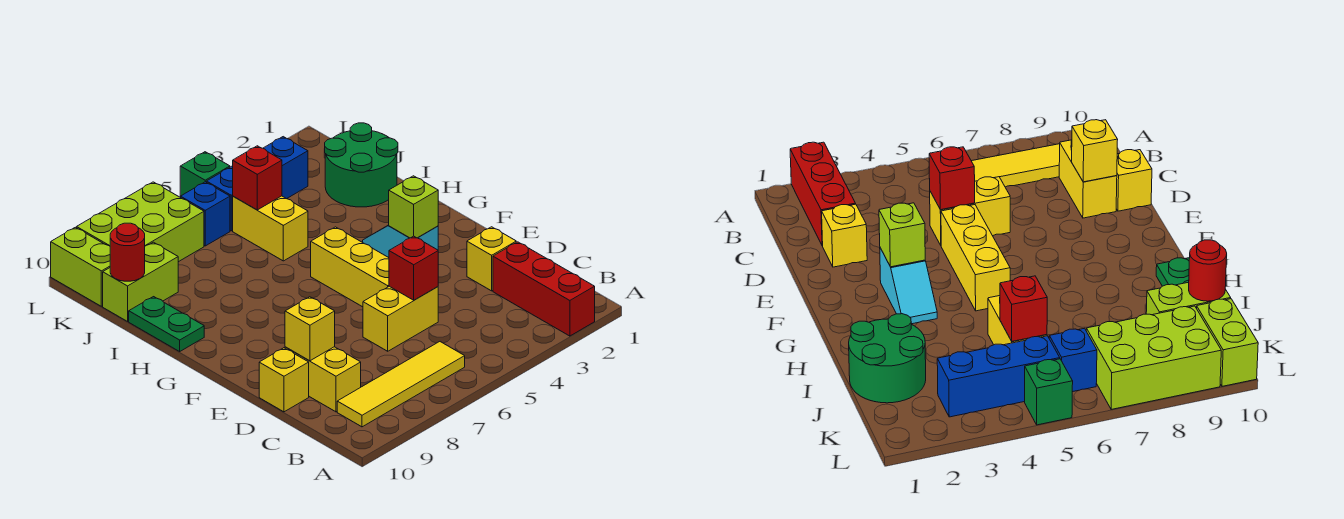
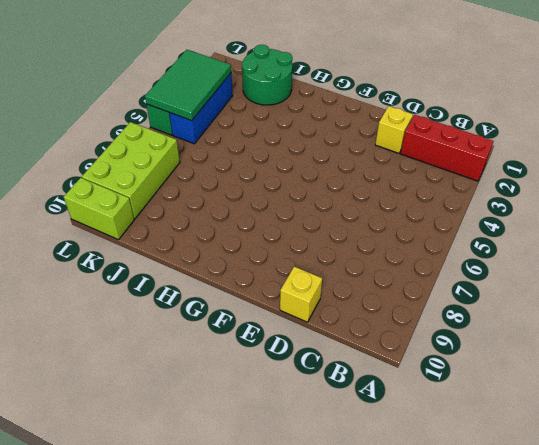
green 2x3 tile [145,50,231,121] -> none
none -> yellow 1x4 tile [337,342,465,427]
none -> yellow 1x2 brick [285,347,361,412]
none -> yellow 1x2 brick [363,286,438,351]

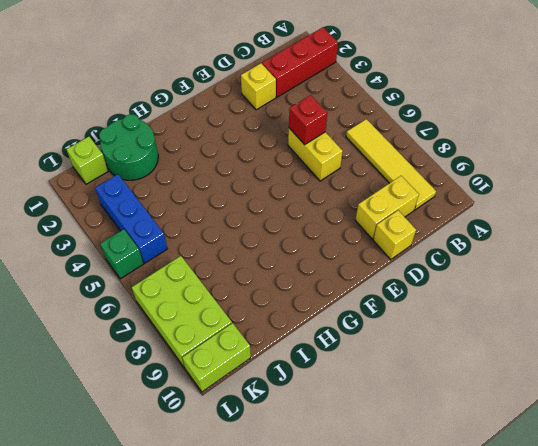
lime 1x1 brick [66,137,108,184] -> lime 1x1 brick moved to [389,176,438,238]
none -> yellow 1x3 brick [311,227,389,307]
none -> cyan 1x2 slope [363,225,438,258]
none -> green 1x2 plate [129,297,204,351]

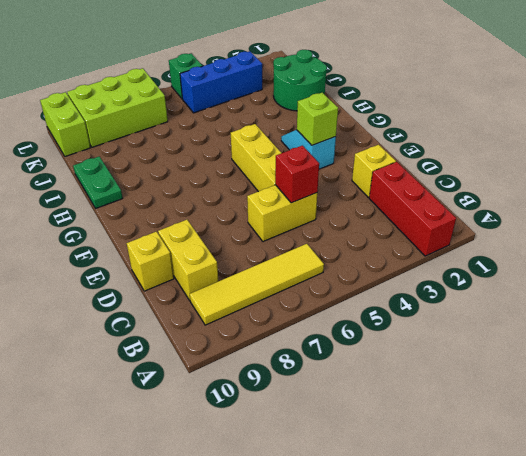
none -> yellow 1x2 brick [233,196,308,261]
none -> lime 1x2 brick [103,242,178,321]
none -> blue 1x1 brick [181,182,230,246]

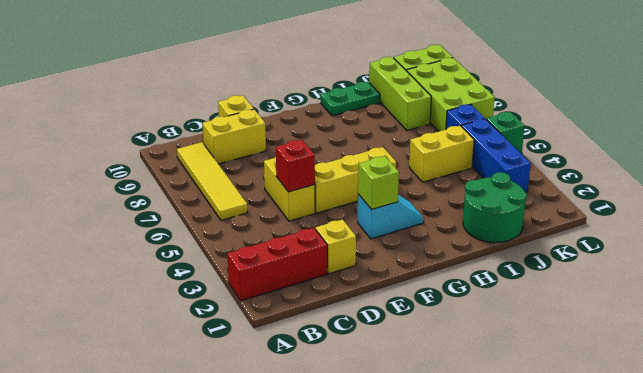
lime 1x3 brick [369,57,431,130] -> lime 1x2 brick [103,242,178,321]
none -> yellow 1x1 brick [285,297,335,361]
none -> red 1x1 brick [233,146,282,210]
none -> red 1x1 round brick [110,223,145,281]

